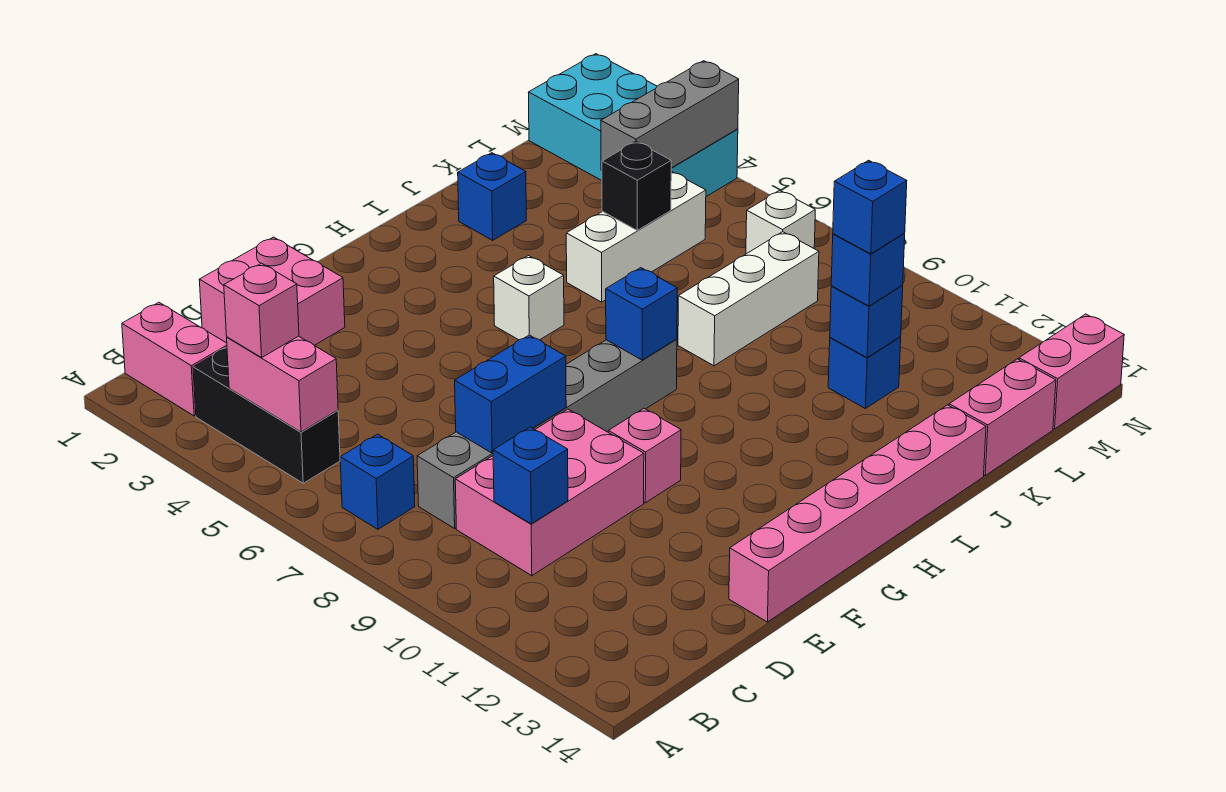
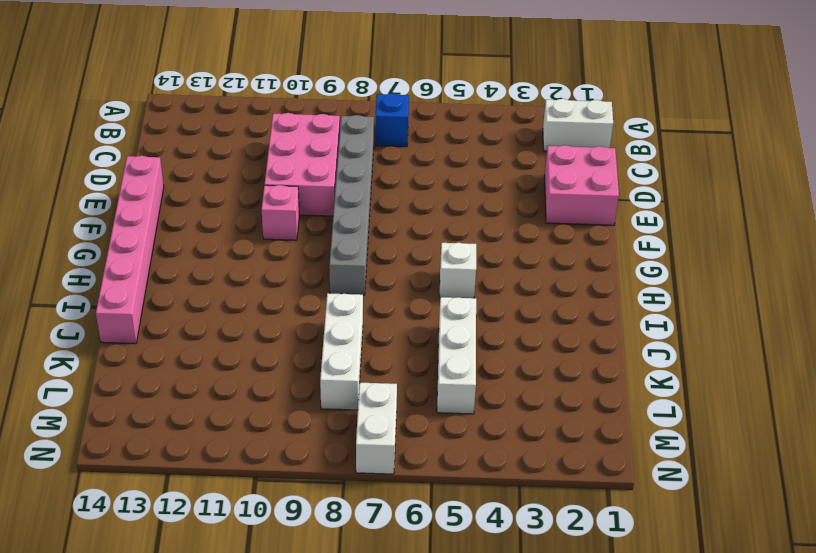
white 1x2 brick [543,99,613,151] -> pink 1x2 brick [122,302,227,416]
white 1x2 brick [356,383,397,474] -> white 1x1 brick [746,190,815,254]
none -> black 1x3 brick [193,347,340,483]
none -> blue 1x1 brick [458,153,526,240]
none -> blue 1x1 brick [828,337,901,408]

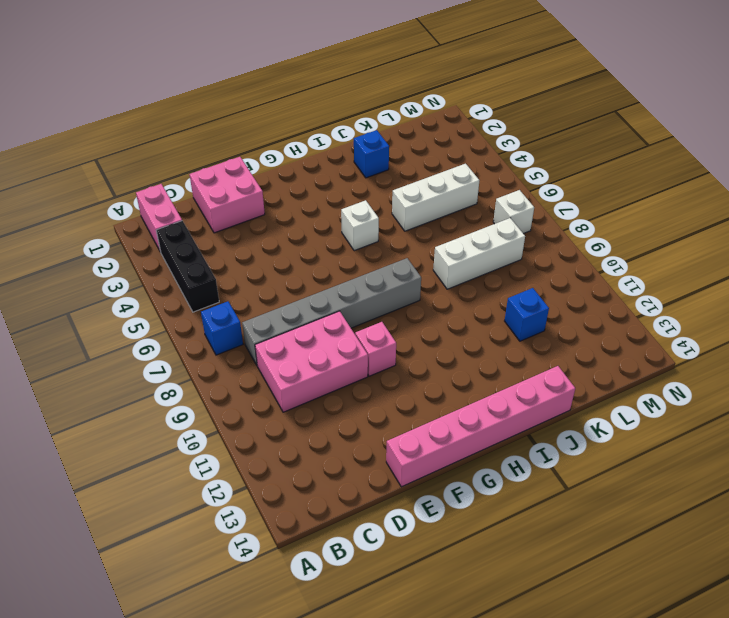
none -> pink 1x2 brick [949,359,1056,475]
none -> cyan 2x4 brick [528,54,738,197]
none -> pink 1x2 brick [1019,314,1124,429]

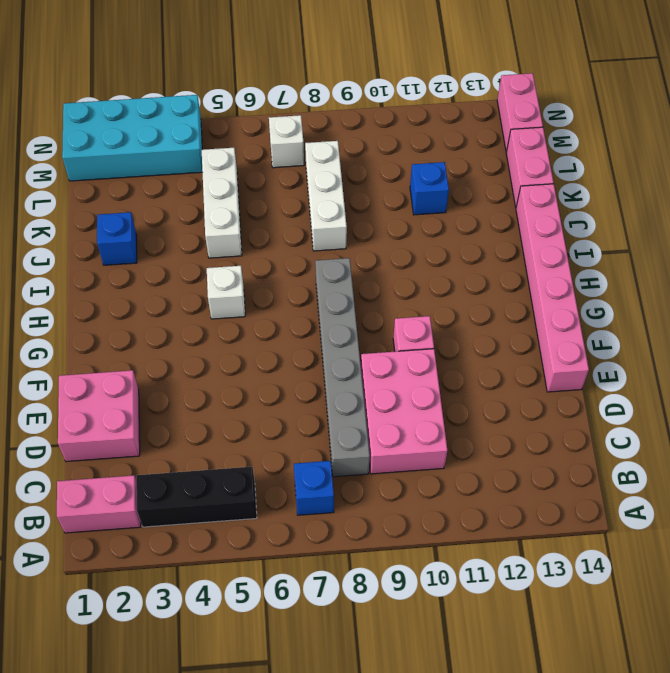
none -> pink 1x2 brick [227,336,338,432]
none -> blue 1x1 brick [493,427,568,524]
none -> blue 1x2 brick [455,335,566,453]

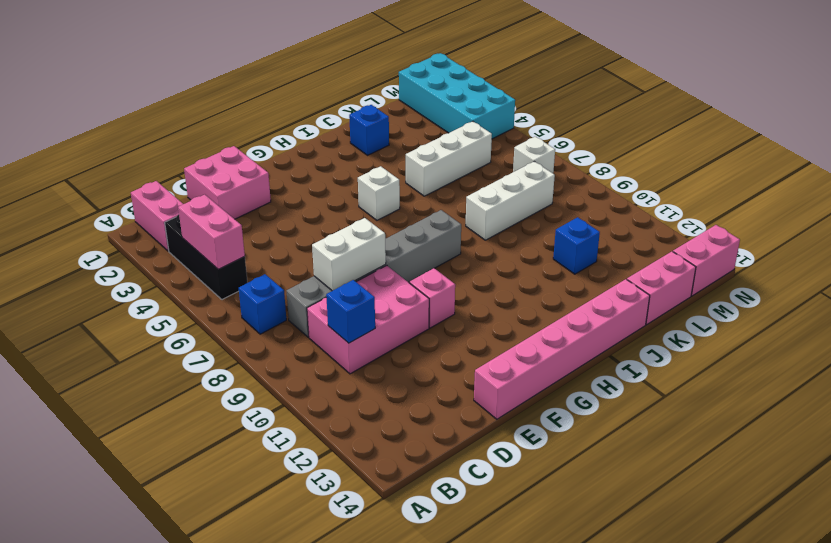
white 1x2 brick [312,218,386,291] -> blue 1x2 brick [455,335,566,453]
none -> blue 1x1 brick [606,268,677,360]
none -> black 1x1 brick [602,141,671,230]
none -> blue 1x1 brick [830,286,903,358]

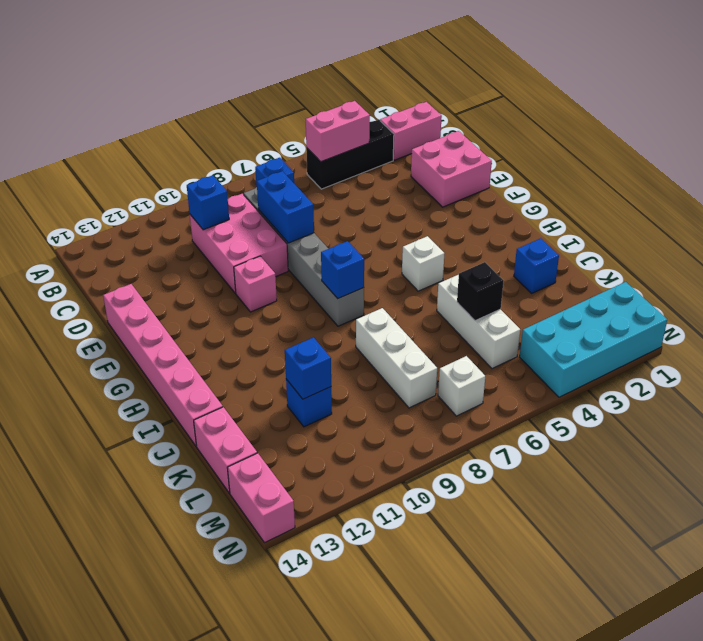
none -> grey 1x3 brick [601,61,739,171]
none -> pink 1x1 brick [224,263,299,358]
none -> blue 1x1 brick [831,234,905,306]

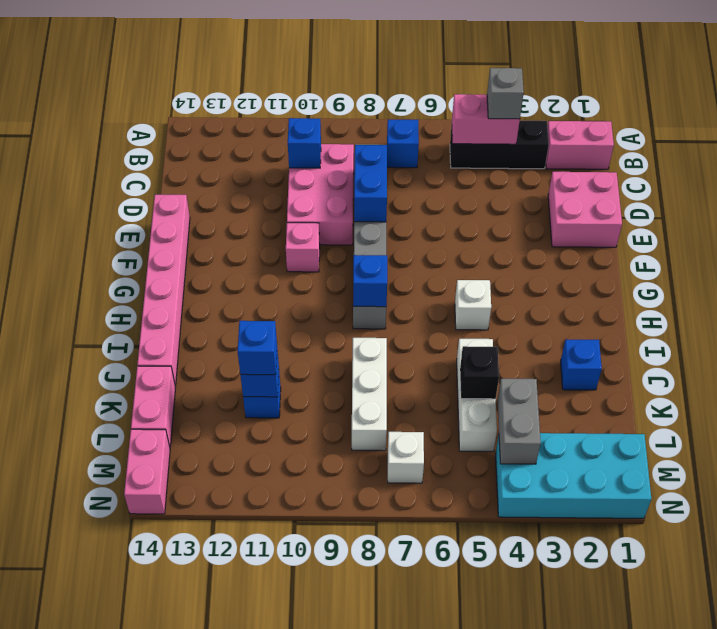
grey 1x1 brick [487,68,524,119] -> pink 1x1 brick [224,263,299,358]
grey 1x2 brick [497,379,541,464] -> grey 1x3 brick [601,61,739,171]
none -> blue 1x1 brick [833,160,907,254]

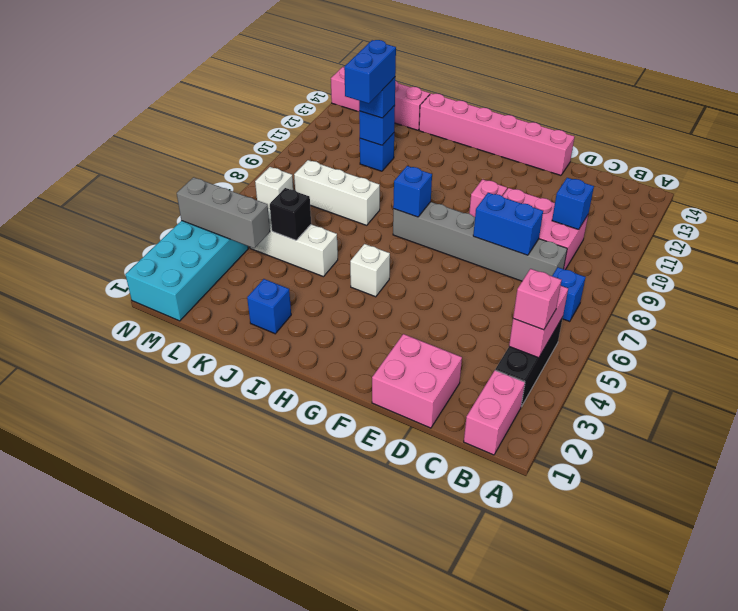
blue 1x2 brick [344,40,396,104] -> blue 1x1 brick [833,160,907,254]

